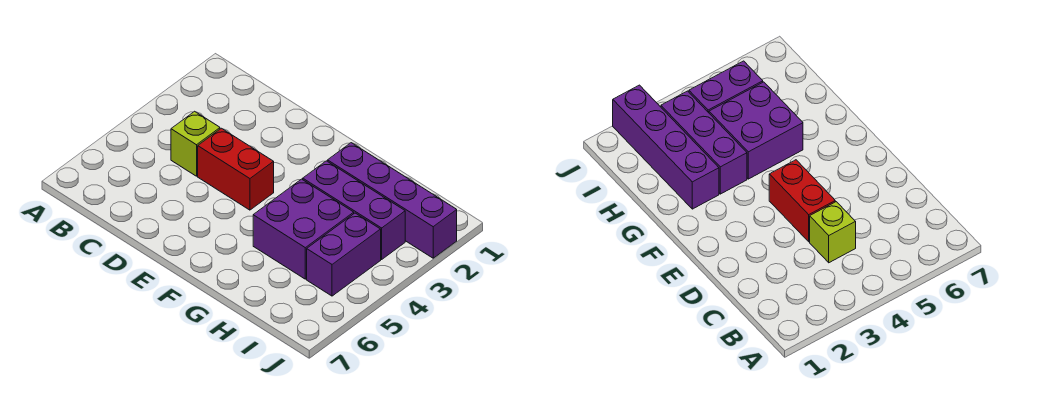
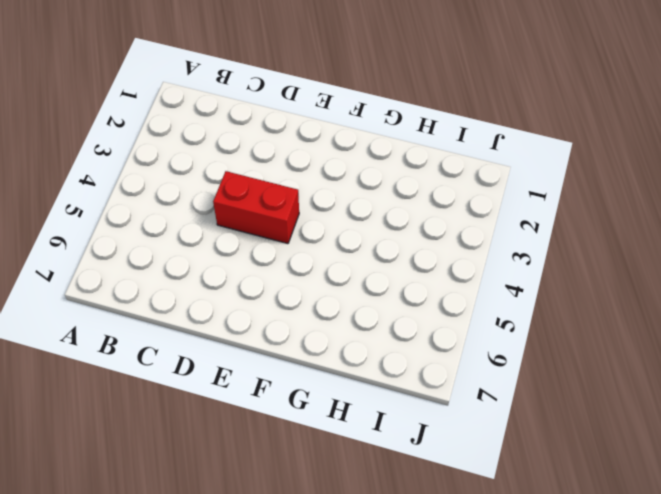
none -> lime 1x1 brick [171,111,220,176]
none -> purple 1x4 brick [328,143,457,258]

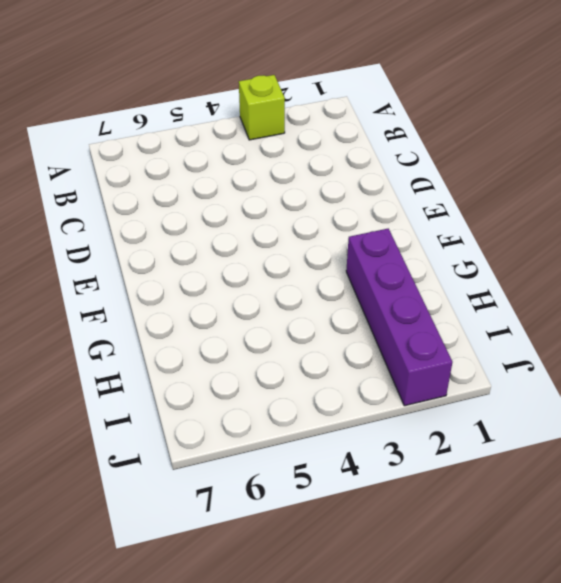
lime 1x1 brick [239,75,285,140] -> lime 1x1 brick moved to [171,111,220,176]
none -> red 1x2 brick [198,128,274,210]
none -> purple 1x3 brick [303,161,405,259]

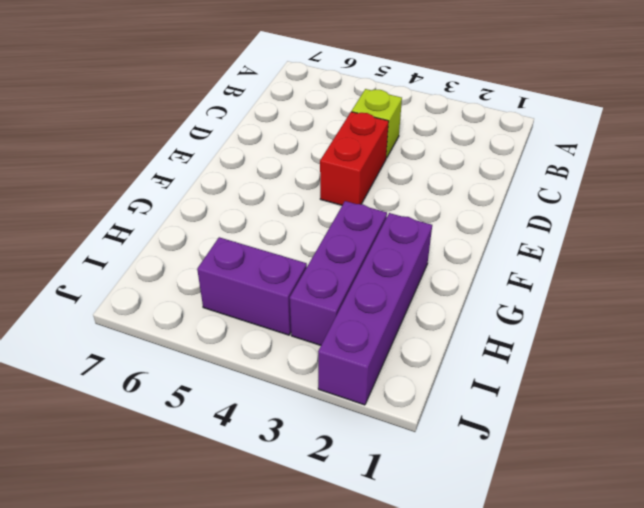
none -> purple 2x2 brick [253,179,354,279]

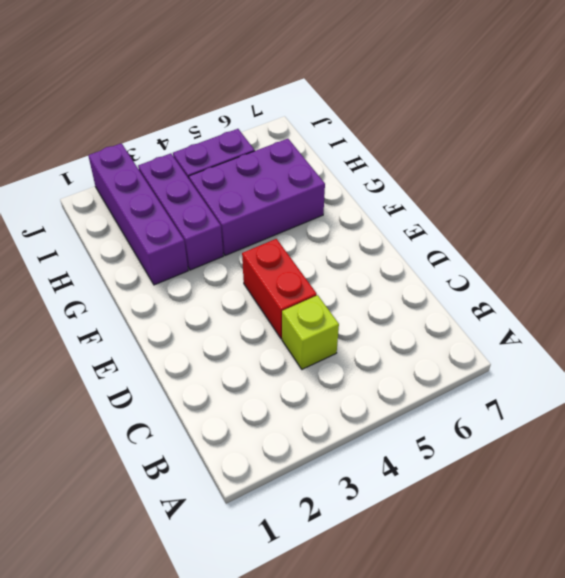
purple 2x3 brick [189,139,325,256] -> purple 2x2 brick [253,179,354,279]

